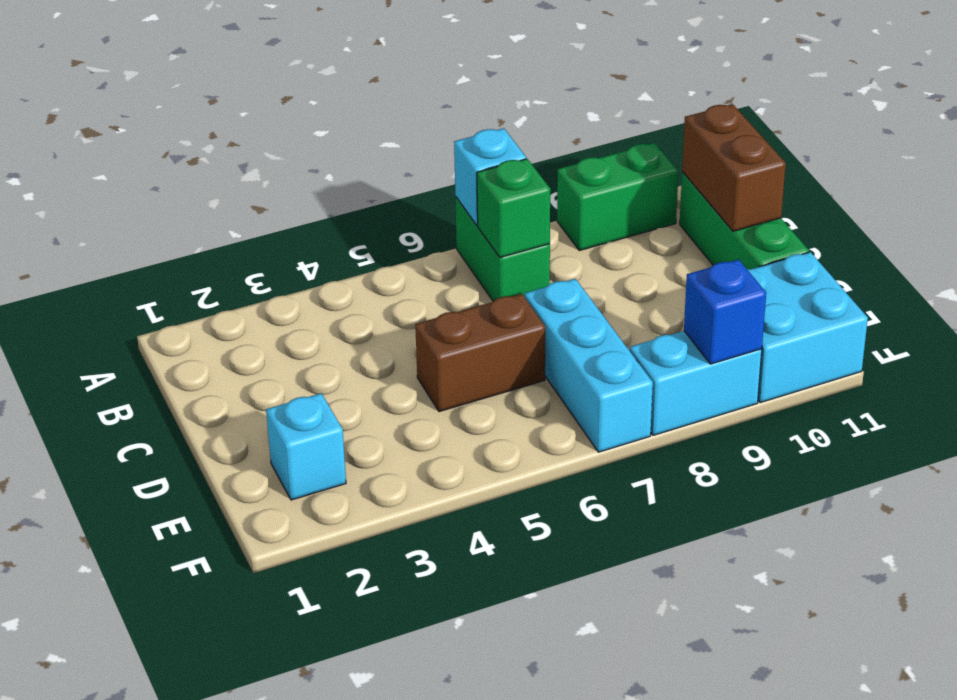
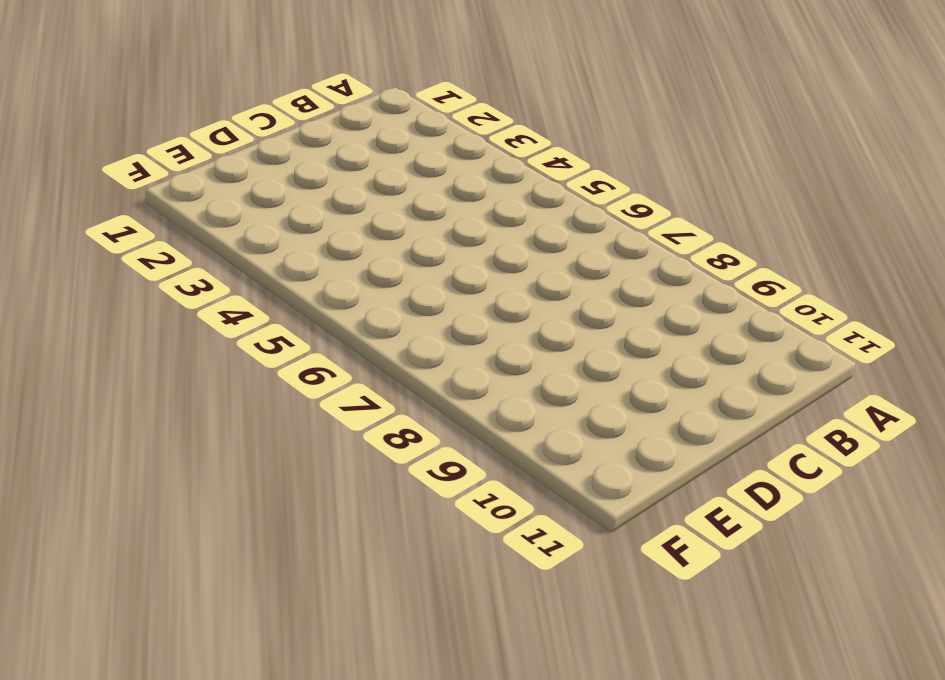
none -> green 1x2 brick [455,197,550,301]
none -> green 1x2 brick [557,143,678,251]
none -> green 1x3 brick [680,172,809,269]

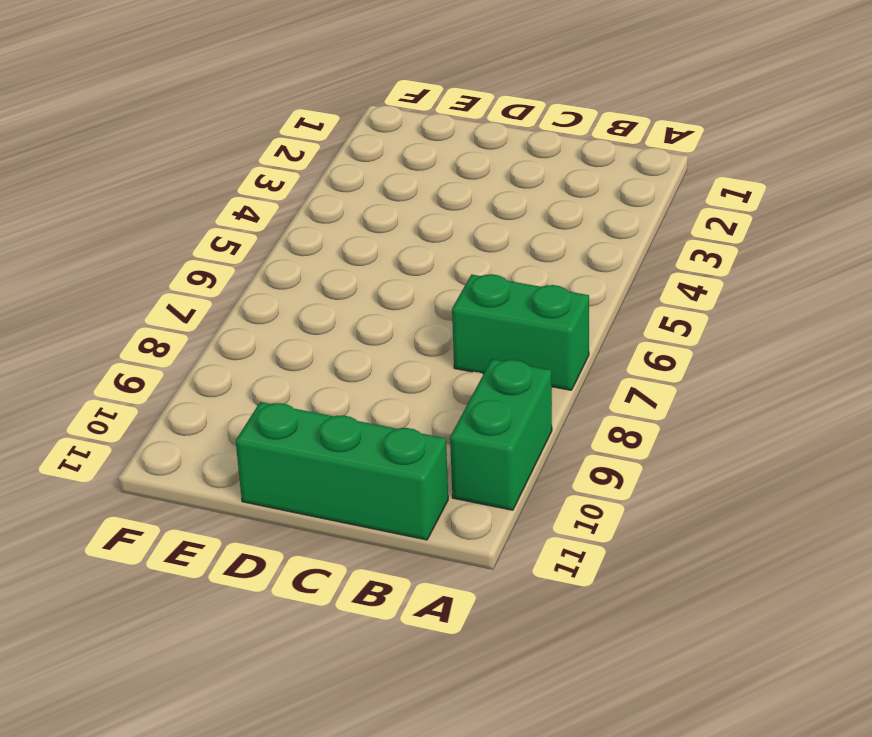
none -> brown 1x2 brick [415,294,545,412]
none -> cyan 1x3 brick [525,279,653,452]
none -> cyan 1x1 brick [266,393,346,500]

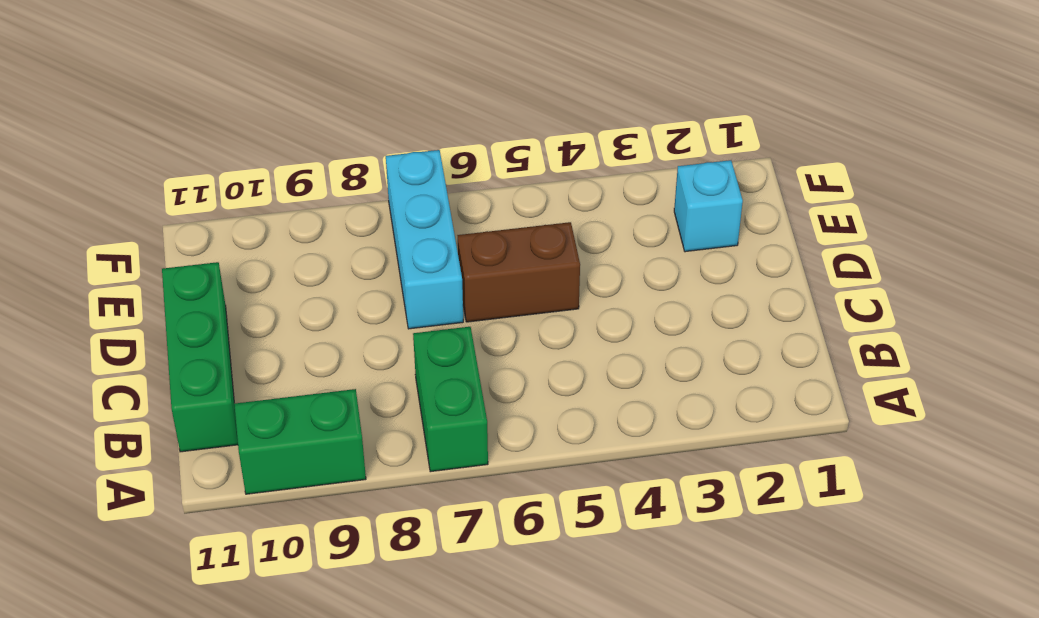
none -> cyan 2x2 brick [747,252,868,403]
none -> cyan 1x2 brick [629,331,762,435]
none -> cyan 1x1 brick [454,128,526,225]

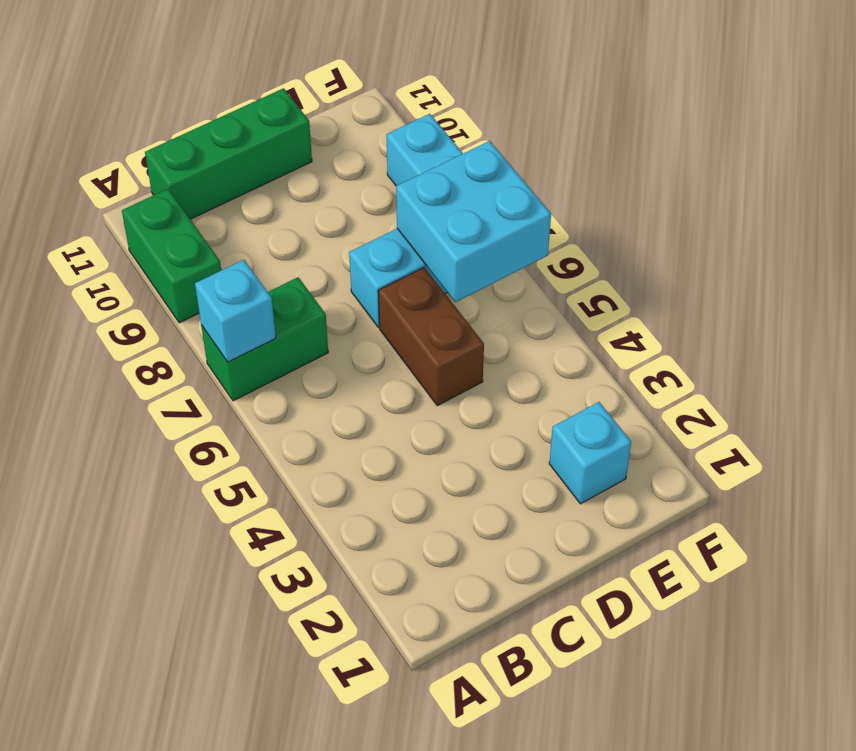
cyan 2x2 brick [396,141,551,302] -> cyan 2x2 brick moved to [747,252,868,403]
none -> green 1x1 brick [477,159,550,257]
none -> brown 1x2 brick [682,104,786,231]
none -> blue 1x1 brick [684,259,766,364]

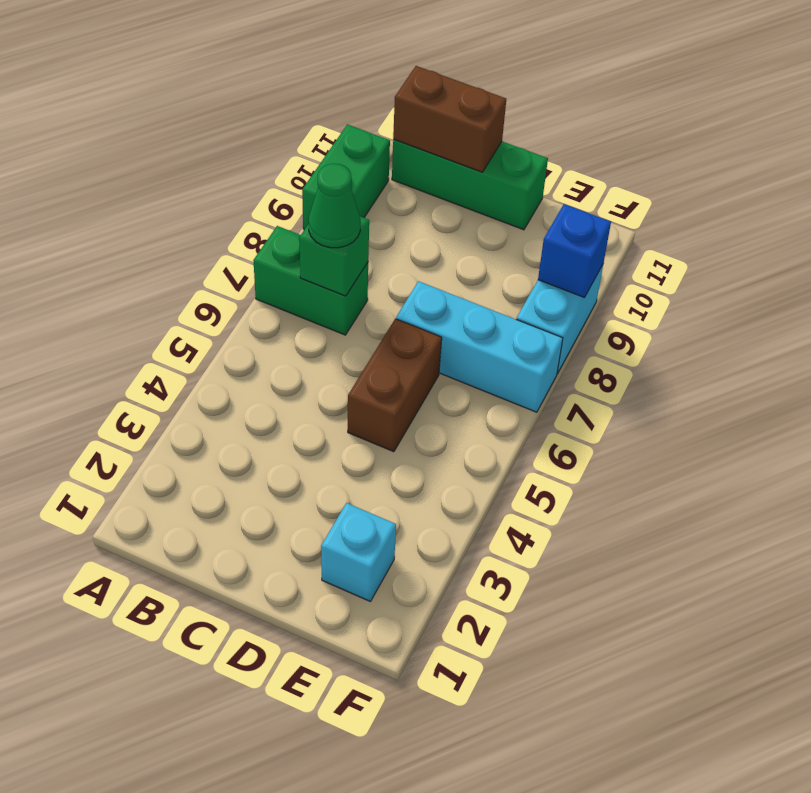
green 1x1 cone [309,164,360,248] -> none
none -> cyan 2x2 brick [747,252,868,403]
none -> cyan 1x1 brick [454,128,526,225]

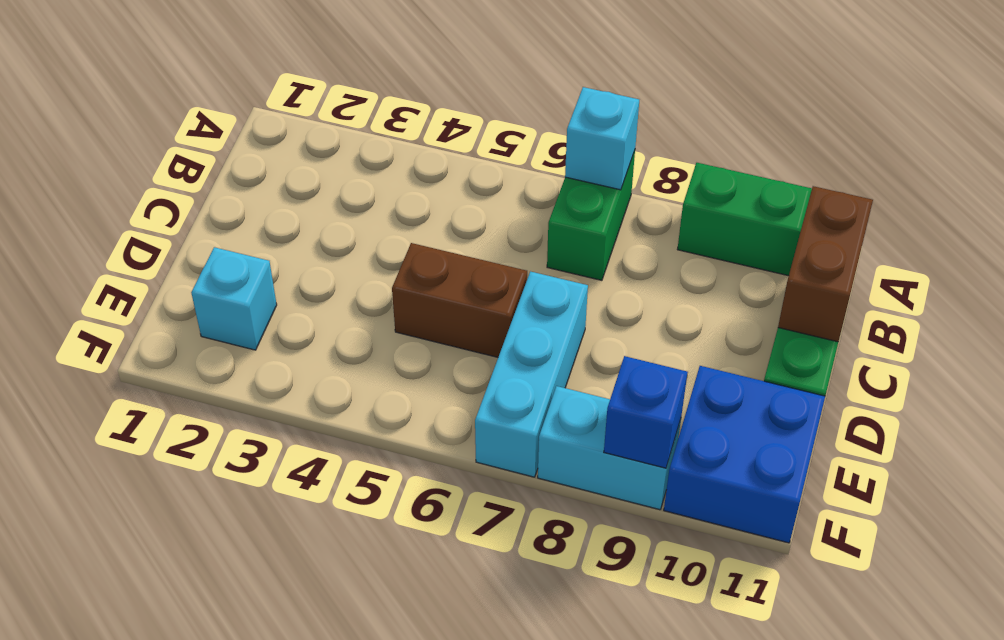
blue 2x2 brick [664,366,825,543] -> cyan 2x2 brick [747,252,868,403]
none -> green 1x1 brick [477,159,550,257]

